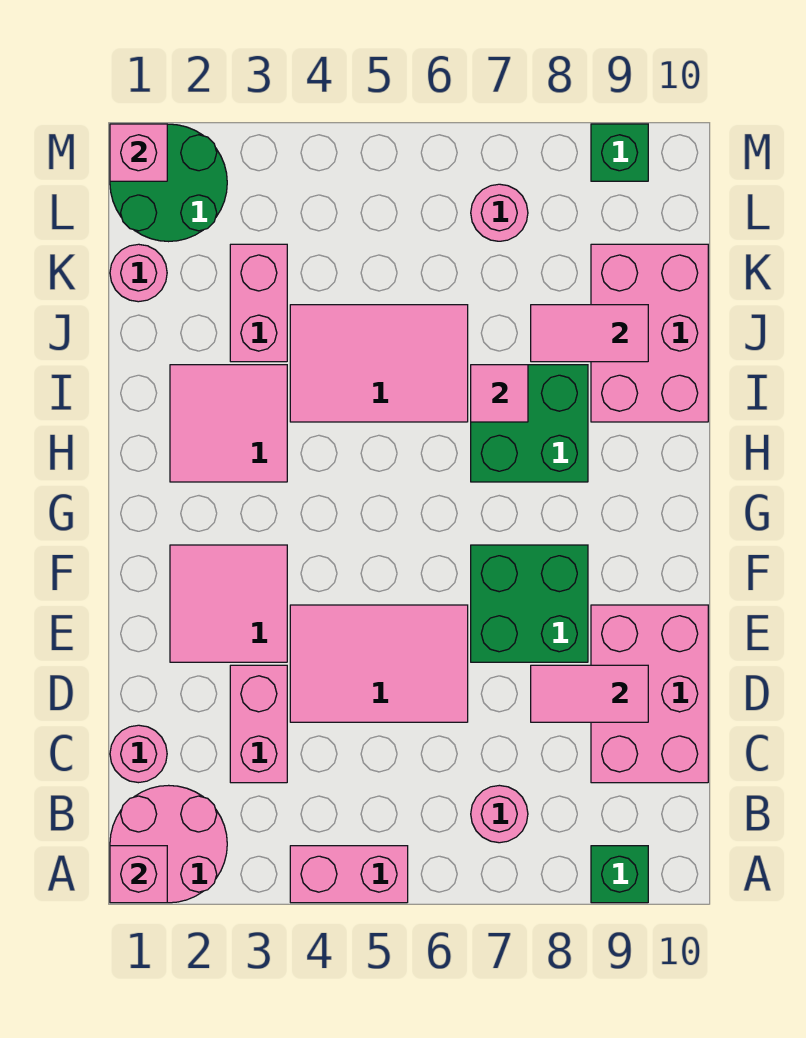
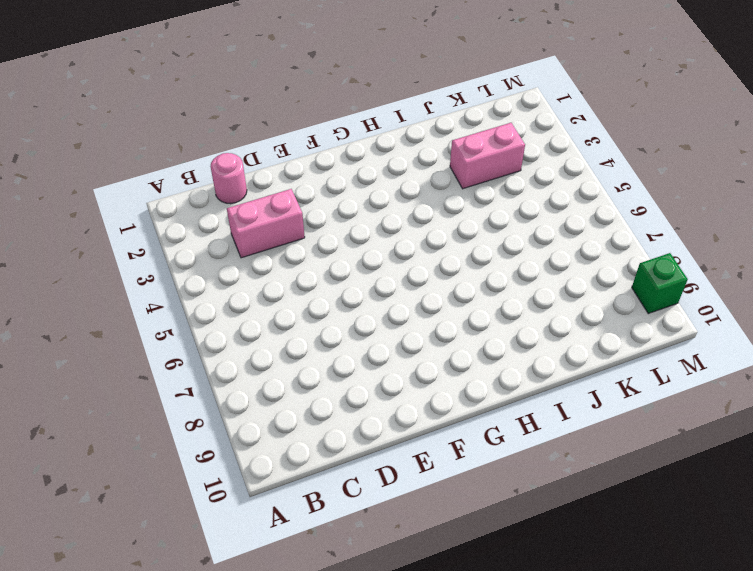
none -> pink 2x2 round brick [110,785,227,903]
none -> pink 1x2 brick [290,846,408,903]
none -> green 1x1 brick [591,846,648,903]

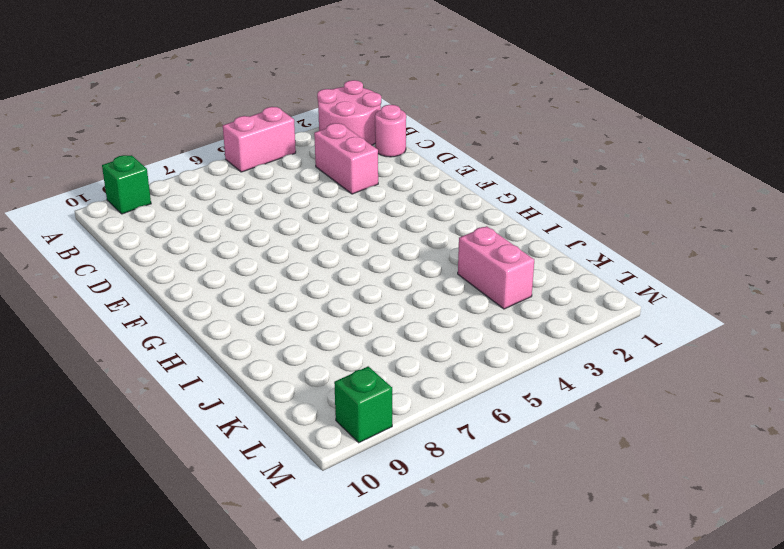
none -> pink 1x1 round brick [471,785,528,843]
none -> pink 2x3 brick [591,605,708,783]
none -> pink 2x3 tile [290,605,468,722]

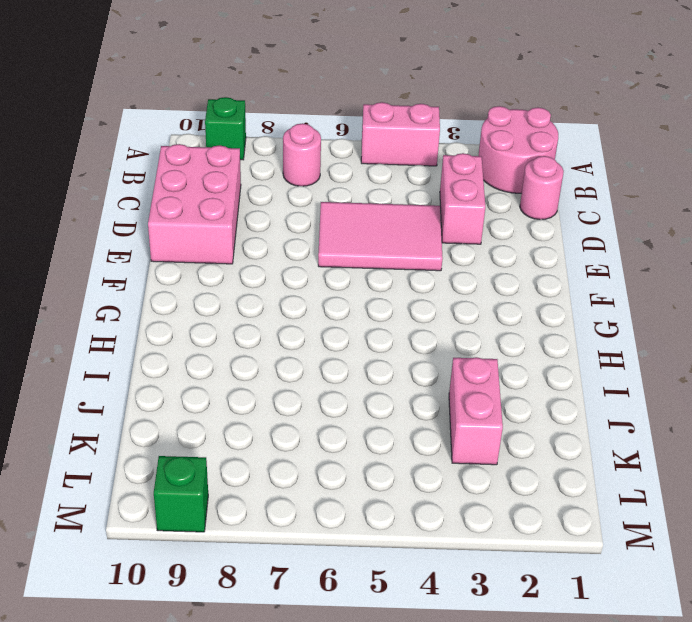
none -> pink 2x2 tile [170,545,287,662]
none -> green 2x2 brick [471,545,588,662]
none -> pink 2x2 tile [170,365,287,482]

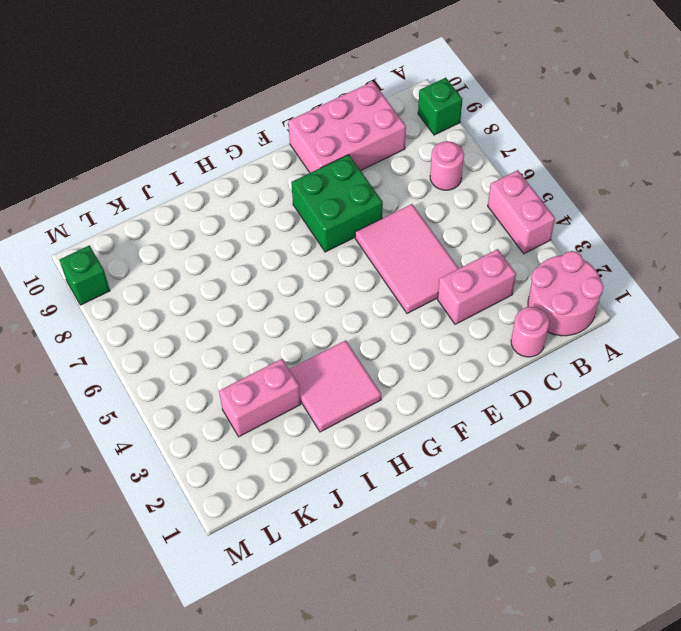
none -> pink 2x2 tile [170,545,287,662]
none -> green 2x2 brick [471,365,588,482]
none -> pink 2x3 tile [290,305,468,422]

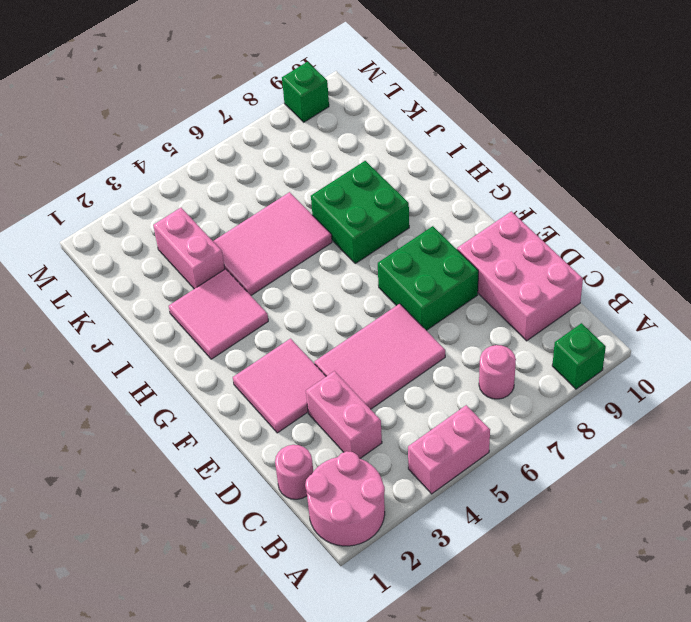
none -> pink 2x3 brick [591,244,708,422]
none -> pink 1x1 round brick [110,244,167,302]
none -> green 2x2 round brick [110,124,227,242]

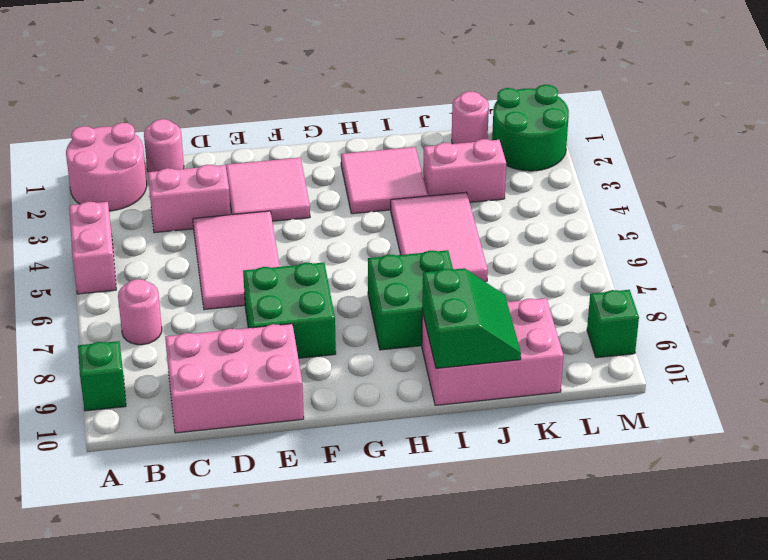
green 2x2 slope [422,268,521,368] -> pink 1x2 tile [531,305,648,362]
none -> pink 1x1 round brick [471,184,528,241]
none -> pink 1x1 brick [110,846,167,903]
none -> pink 1x2 tile [531,665,648,722]

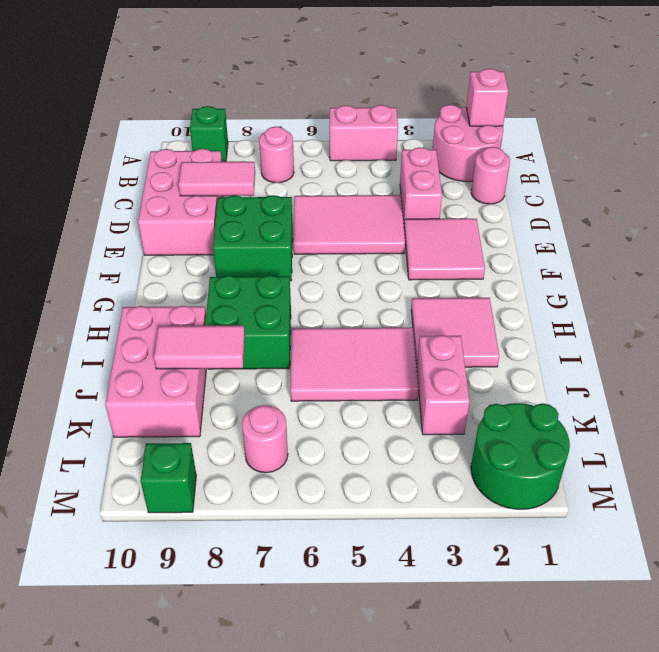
none -> pink 1x1 round brick [110,244,167,302]
none -> pink 1x1 tile [471,365,528,422]
none -> pink 1x1 brick [110,124,167,181]

